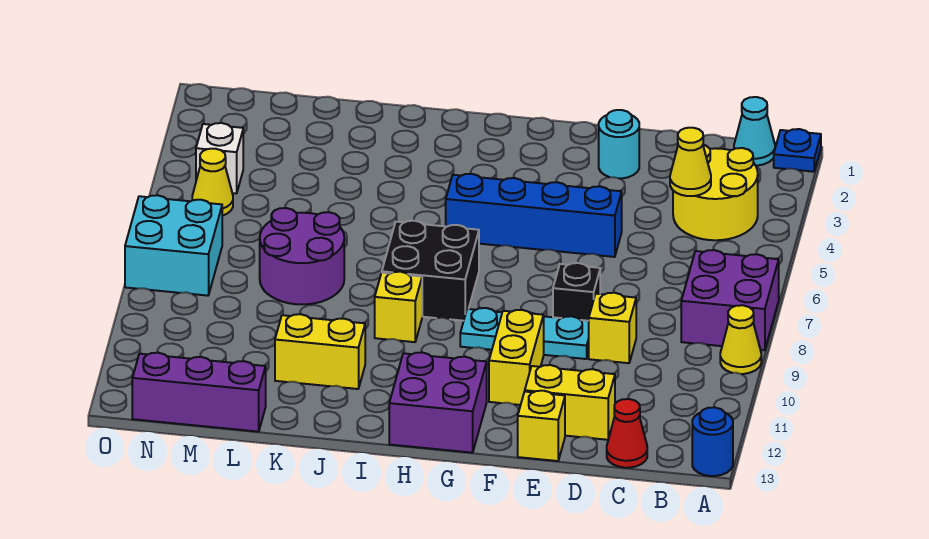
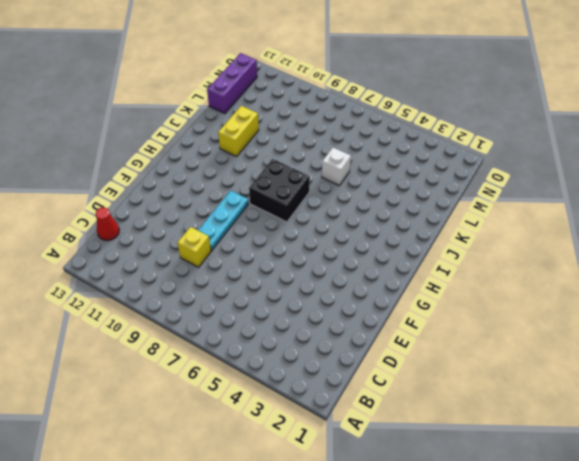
white 1x1 brick [322,148,351,186] -> white 1x1 brick moved to [196,123,243,194]
none -> blue 1x1 plate [774,129,821,172]
none -> purple 2x2 brick [681,250,779,350]
none -> yellow 1x1 cone [720,305,761,374]

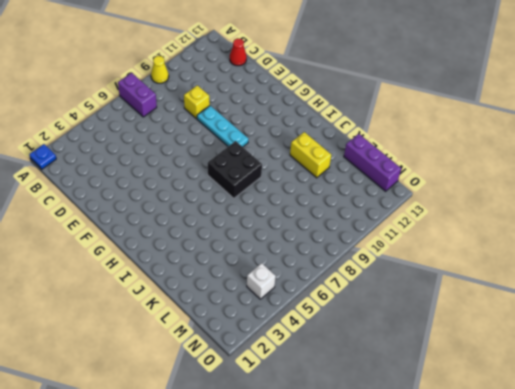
purple 1x2 brick [118,73,157,117] -> purple 2x2 brick [681,250,779,350]
none -> blue 1x1 round brick [692,407,733,476]
none -> cyan 1x1 cone [734,97,775,166]
none -> yellow 2x2 round brick [673,145,758,240]

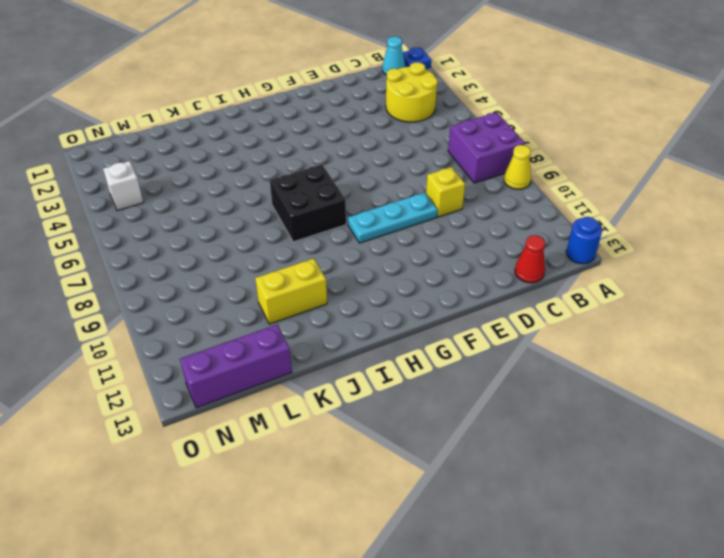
none -> yellow 1x2 brick [525,365,615,440]
none -> cyan 1x1 round brick [599,110,639,178]
none -> blue 1x4 brick [446,174,622,257]

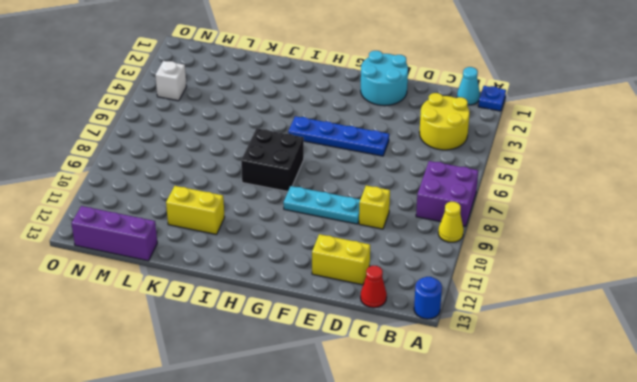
cyan 2x2 round brick [361,51,408,106] -> cyan 1x1 round brick [599,110,639,178]
blue 1x4 plate [288,116,389,156] -> blue 1x4 brick [446,174,622,257]
none -> black 1x1 brick [553,263,600,321]
none -> yellow 1x1 brick [518,391,565,461]
none -> yellow 1x2 brick [489,310,544,405]

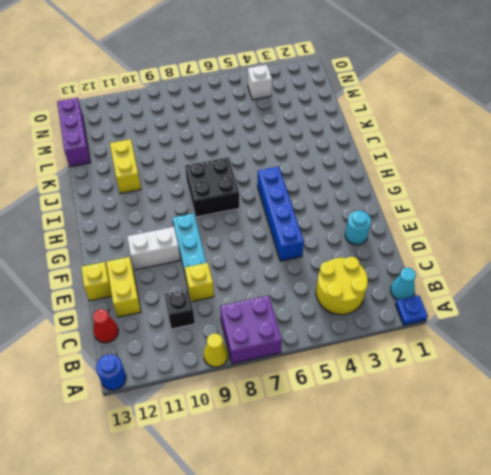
black 1x1 brick [165,289,195,329] -> black 1x1 brick moved to [553,263,600,321]
white 1x2 brick [127,227,180,270] -> yellow 1x2 brick [489,310,544,405]
none -> purple 2x2 brick [389,352,487,453]
none -> yellow 1x1 brick [375,272,422,342]
none -> purple 2x2 round brick [260,208,344,304]

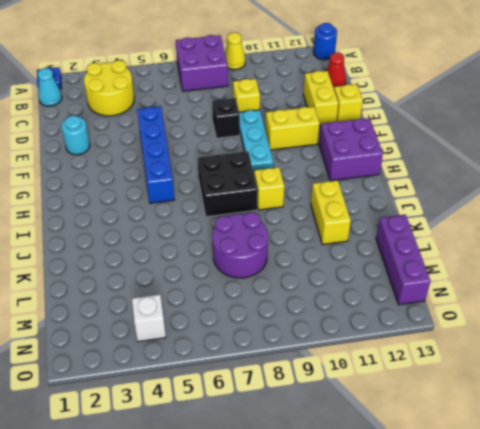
none -> yellow 1x1 cone [192,149,233,216]
none -> cyan 2x2 brick [125,195,222,296]
none -> yellow 1x1 cone [670,128,711,196]

